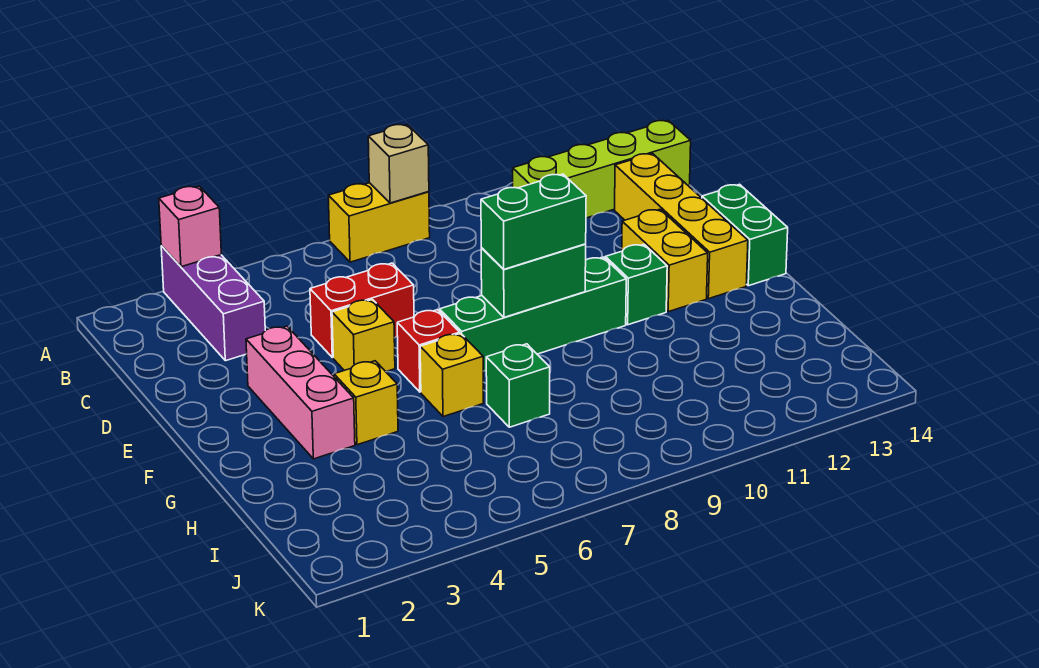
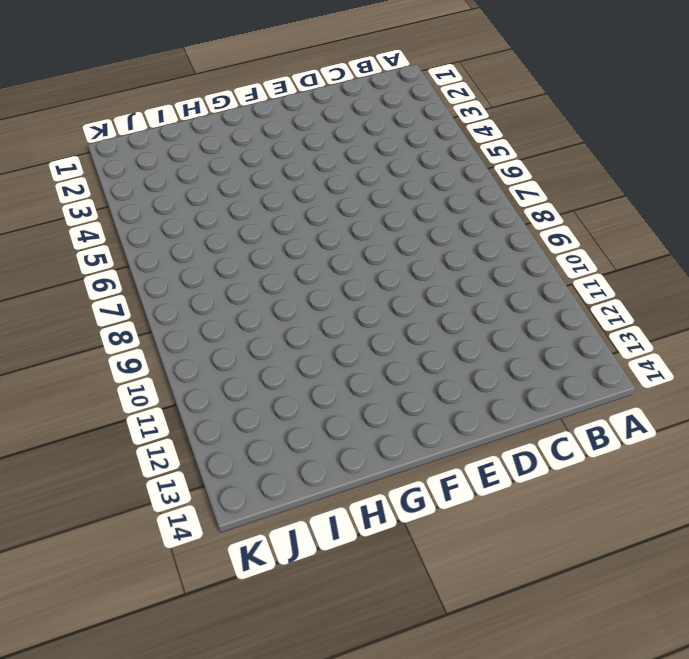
none -> purple 1x3 brick [161,246,265,361]
none -> yellow 1x2 brick [328,183,430,262]
none -> lime 1x4 brick [513,121,691,218]

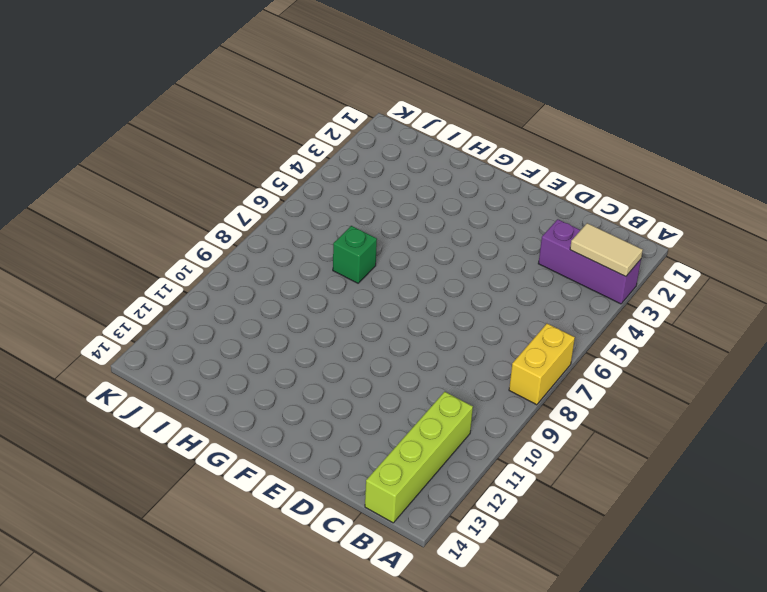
tan 1x2 tile [570,223,643,277] -> pink 1x1 brick [159,186,221,267]
none -> yellow 1x4 brick [615,154,748,299]
none -> red 1x2 brick [310,263,414,358]
none -> pink 1x3 brick [246,326,355,459]

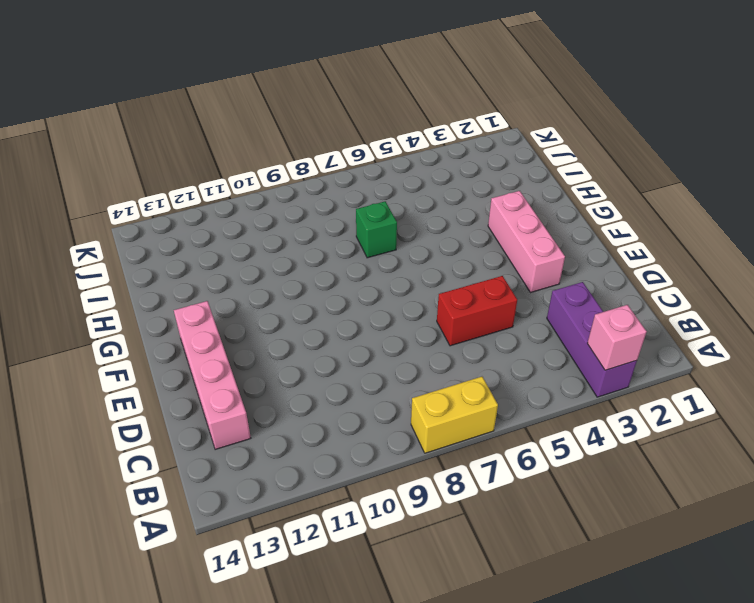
pink 1x4 brick [174,301,251,450] -> yellow 1x4 brick [615,154,748,299]
none -> lime 1x4 brick [513,121,691,218]
none -> yellow 1x1 brick [332,299,395,372]
none -> yellow 1x2 brick [622,209,708,312]

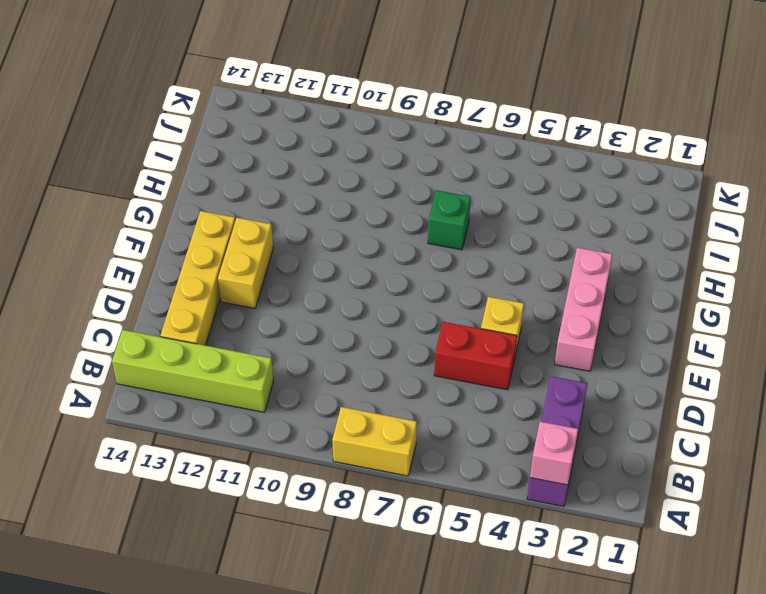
none -> green 1x2 brick [702,184,788,286]
none -> red 1x1 brick [397,310,460,392]
none -> green 1x4 brick [439,257,626,371]

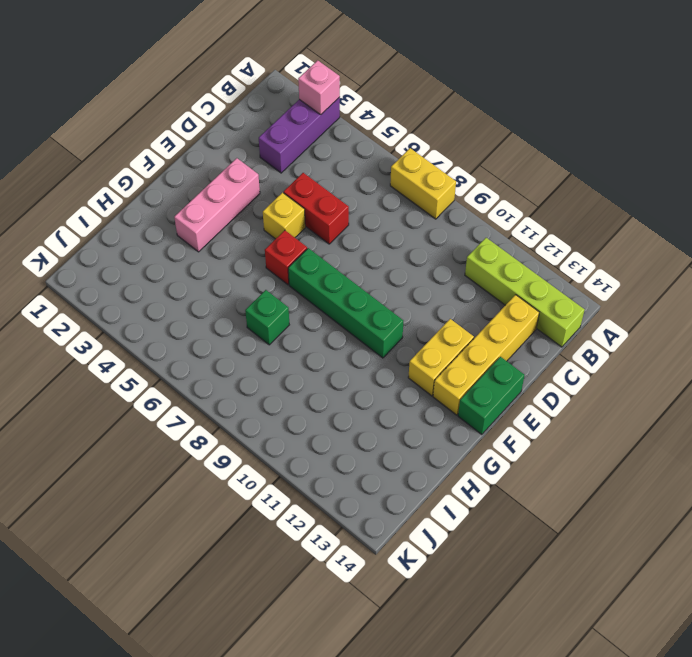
none -> green 1x1 brick [605,244,667,325]
none -> yellow 1x1 brick [334,361,398,445]
none -> yellow 1x1 brick [420,333,483,417]

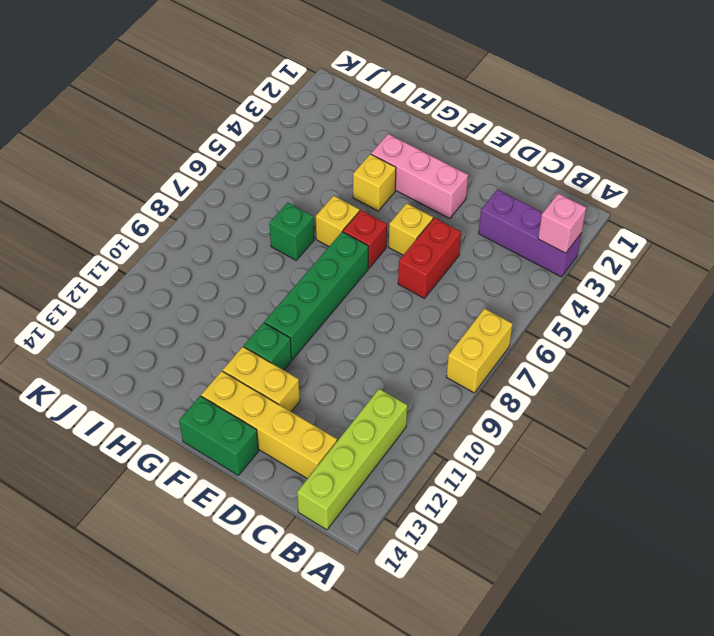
none -> tan 1x1 brick [368,125,429,203]
none -> green 1x2 brick [481,244,586,317]
none -> green 1x2 brick [481,174,586,269]

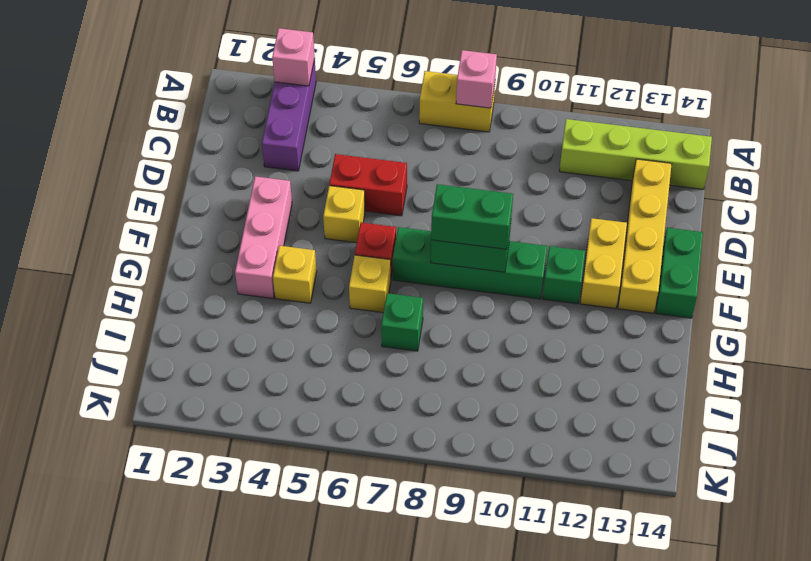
pink 1x1 brick [456,50,497,108] -> tan 1x1 brick [368,125,429,203]

